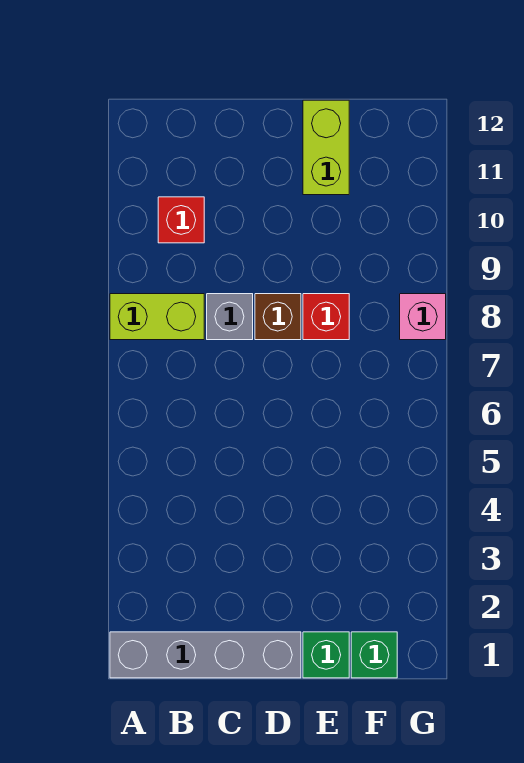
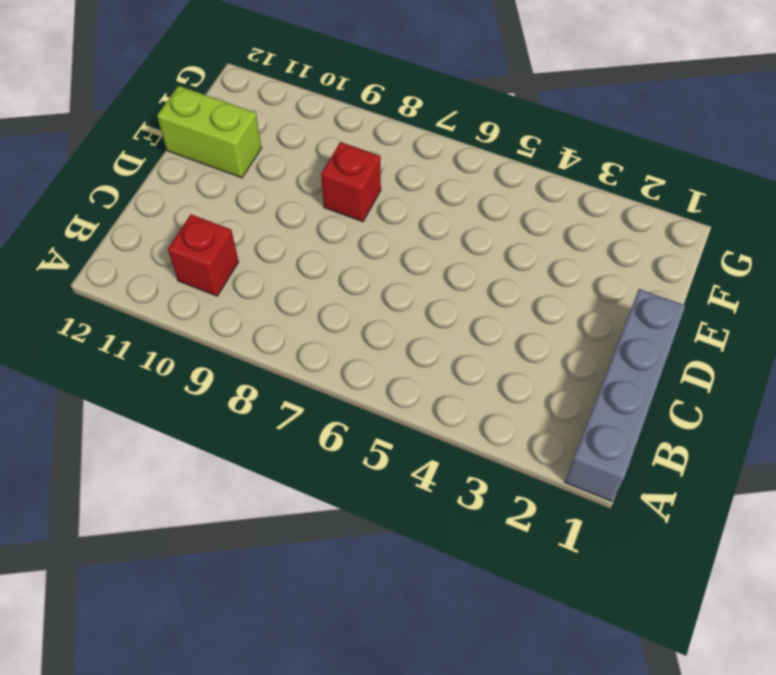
none -> lime 1x2 brick [110,294,204,340]
none -> grey 1x1 brick [207,294,253,340]

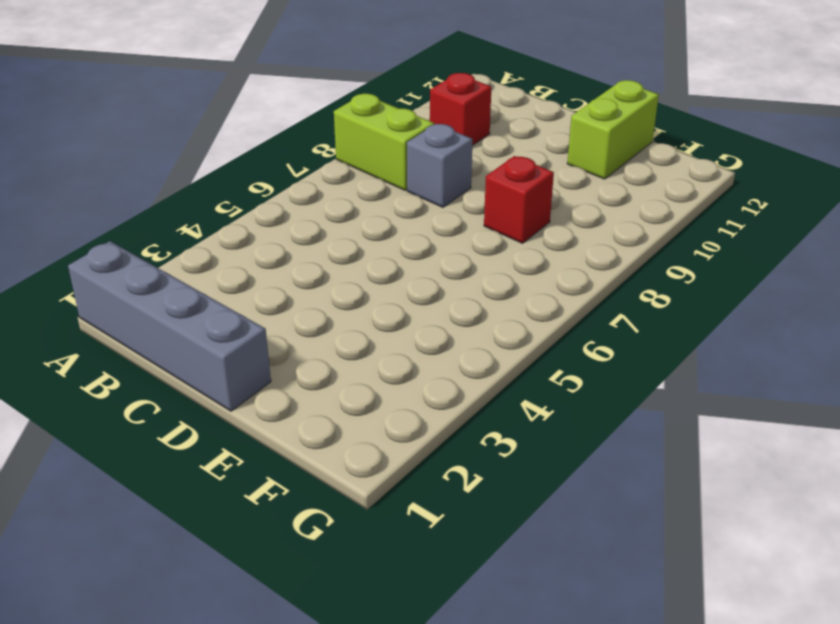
none -> brown 1x1 brick [255,294,301,340]
none -> green 1x1 brick [303,632,349,678]

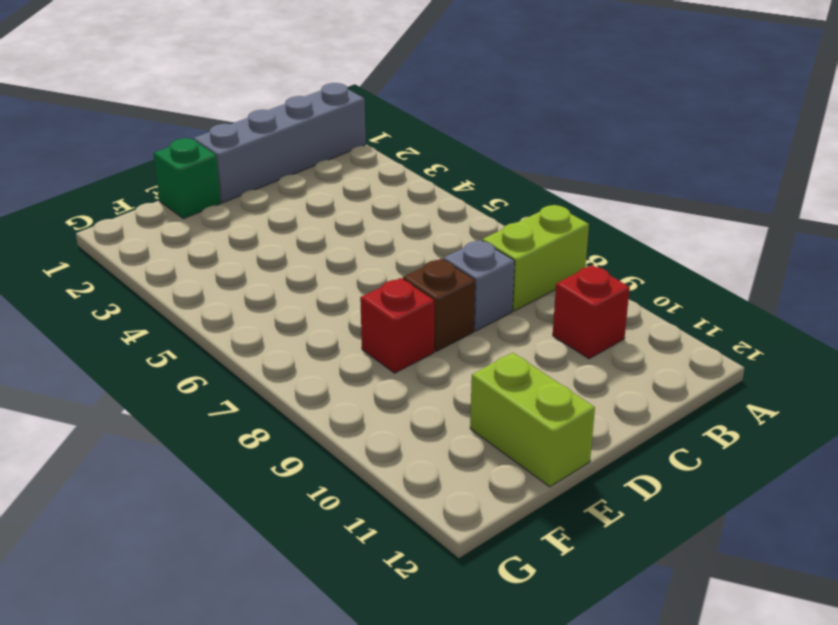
none -> green 1x1 brick [351,632,397,678]
none -> pink 1x1 brick [400,294,446,340]

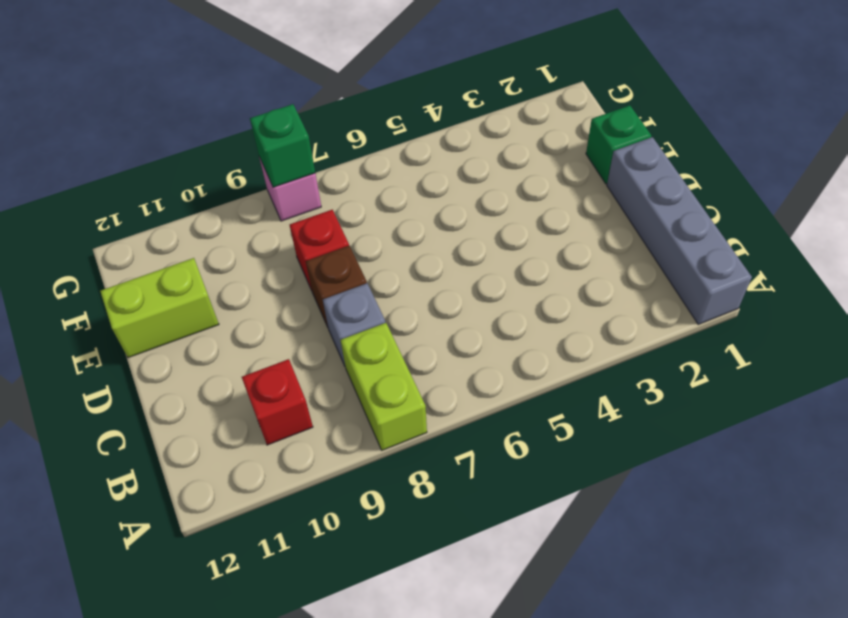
green 1x1 brick [250,104,315,187] -> green 1x1 brick moved to [351,632,397,678]

